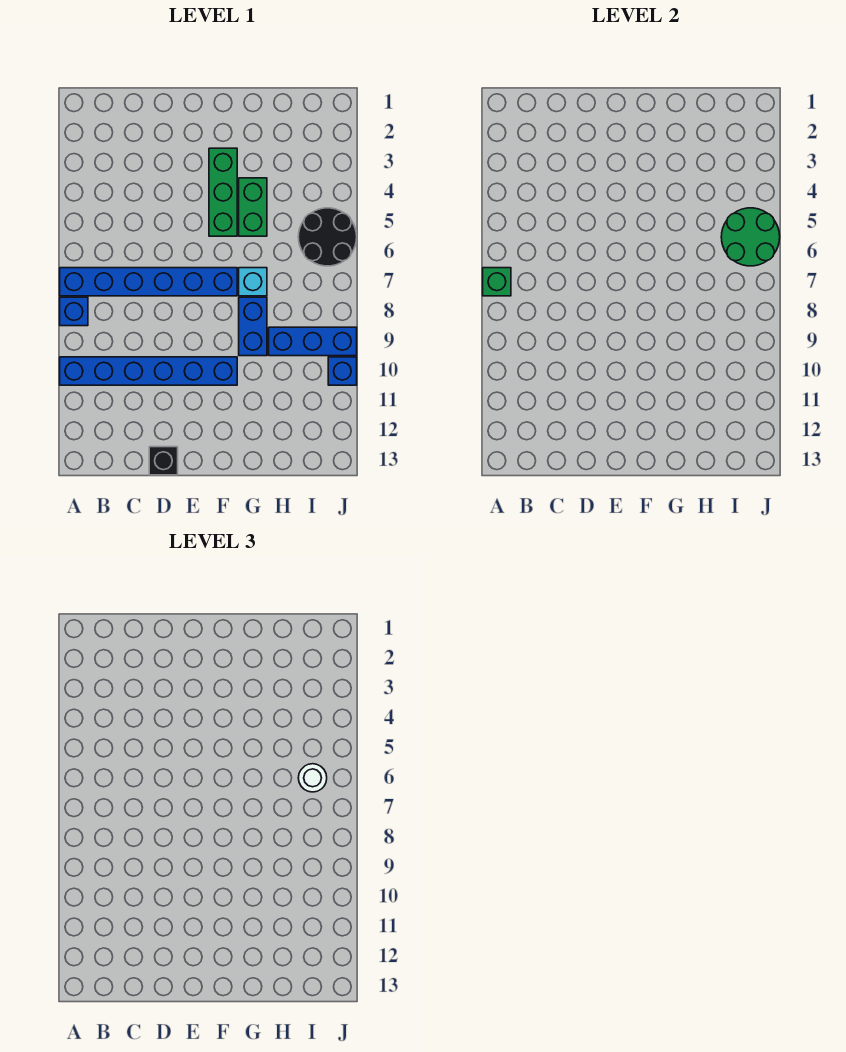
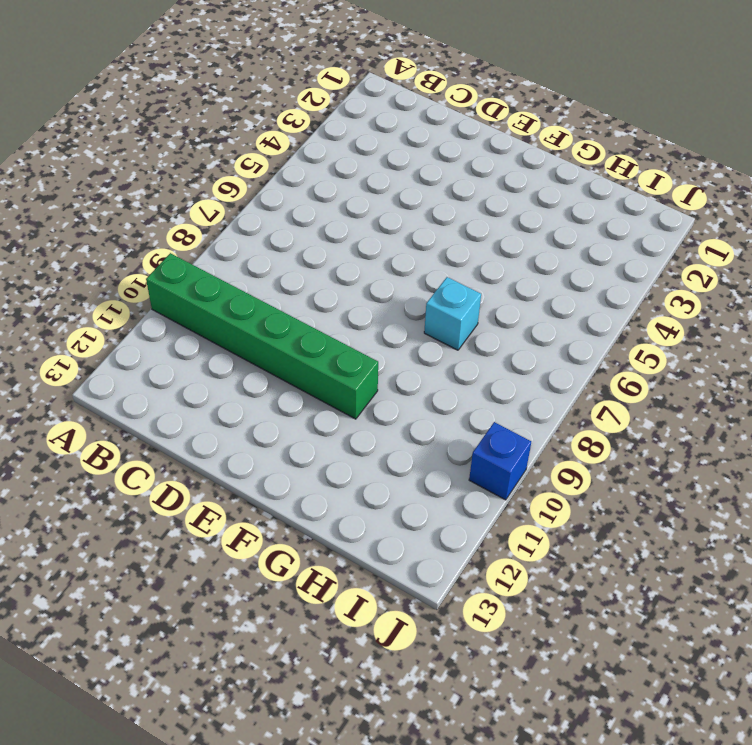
green 1x6 brick [146,253,378,419] -> blue 1x6 brick [60,357,237,385]
none -> blue 1x6 brick [60,268,237,296]
none -> blue 1x1 brick [60,297,88,326]
none -> black 1x1 brick [149,447,178,475]

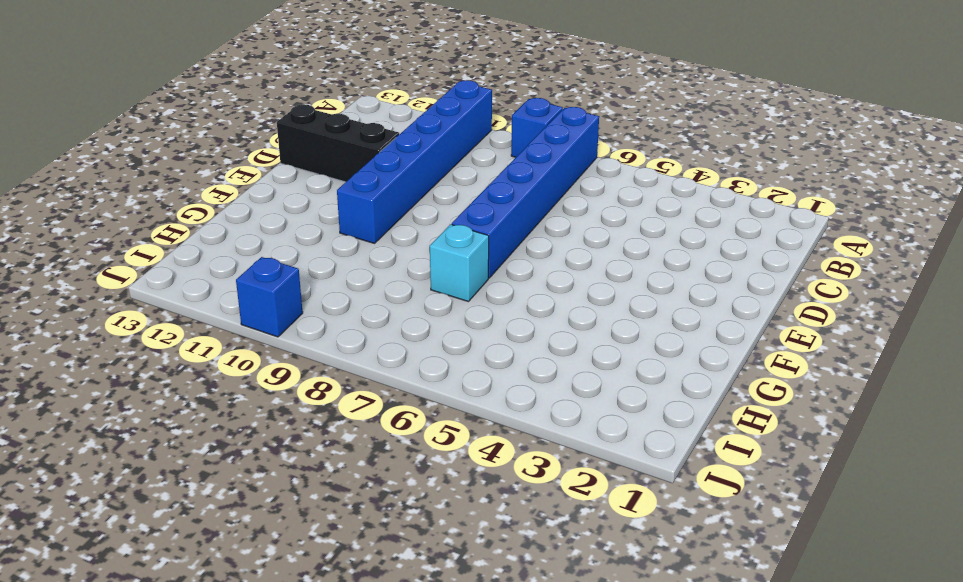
black 1x3 brick [277,105,399,182] -> black 1x1 brick [149,447,178,475]
none -> green 1x3 brick [209,148,237,236]
none -> green 1x2 brick [239,178,267,236]
none -> blue 1x2 brick [239,297,267,356]

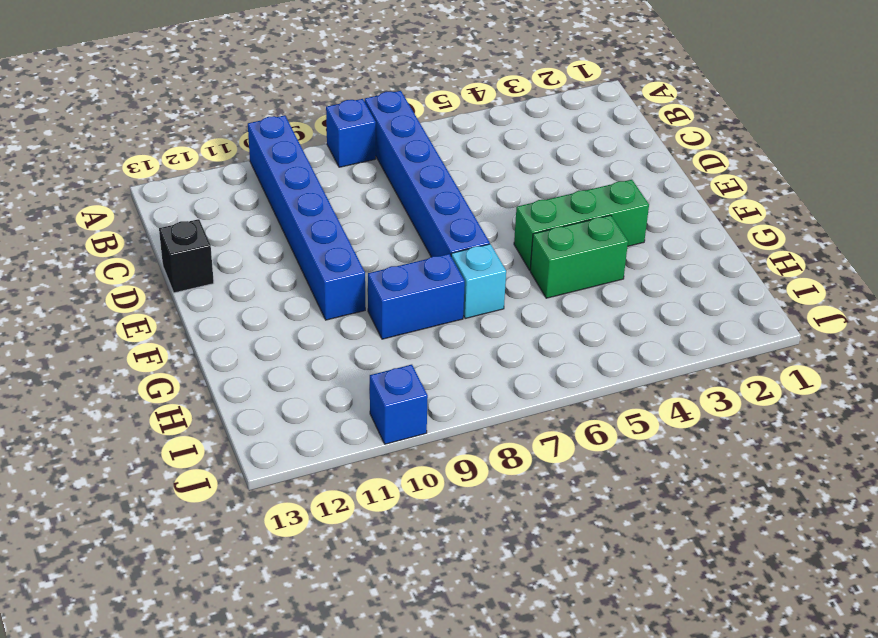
none -> blue 1x3 brick [269,327,357,356]
none -> black 2x2 round brick [298,208,357,266]
none -> green 1x1 brick [483,268,511,296]

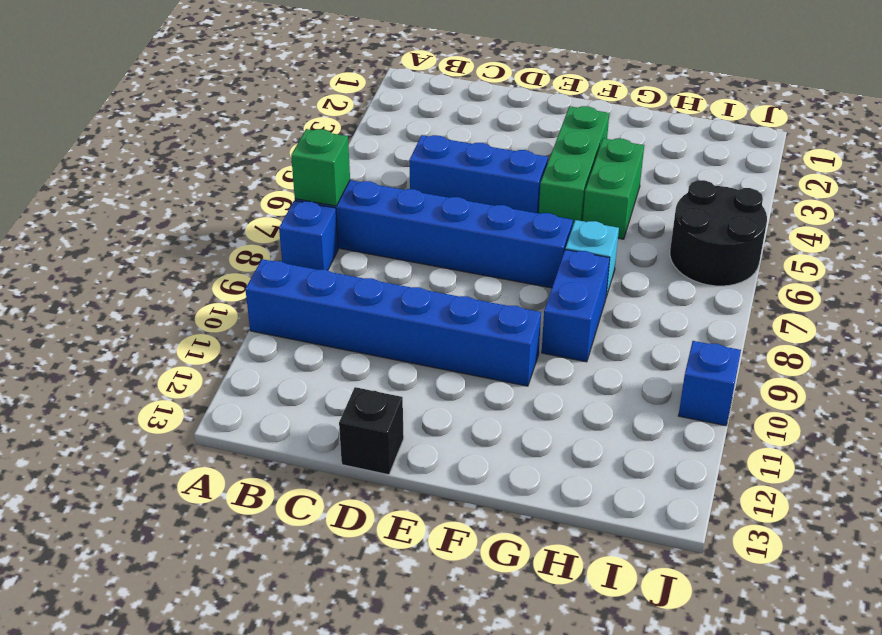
blue 1x3 brick [409,135,548,213] -> blue 1x3 brick moved to [269,327,357,356]
none -> green 2x2 round brick [721,208,780,266]
none -> white 1x1 round brick [298,764,327,792]

